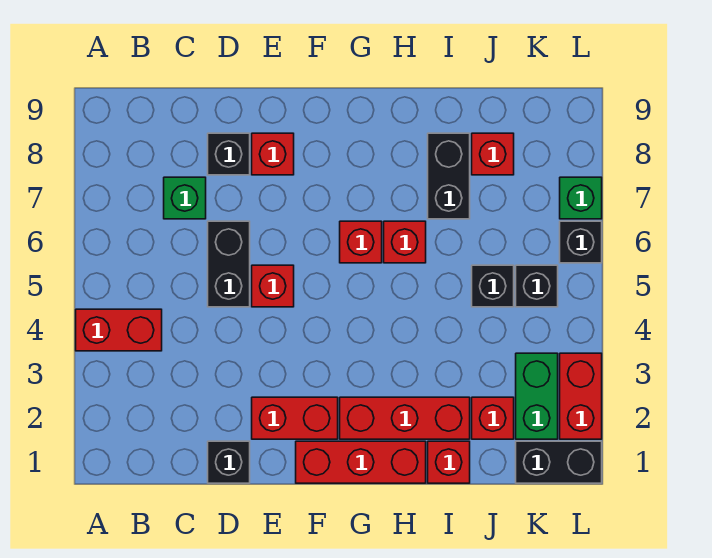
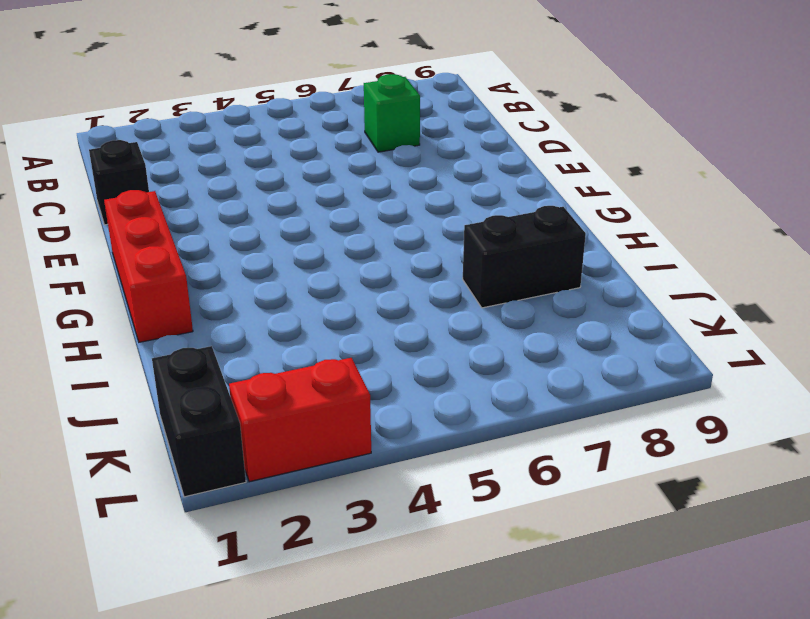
none -> red 1x2 brick [76,309,162,351]
none -> black 1x2 brick [208,221,250,307]
none -> black 1x1 brick [208,133,250,175]

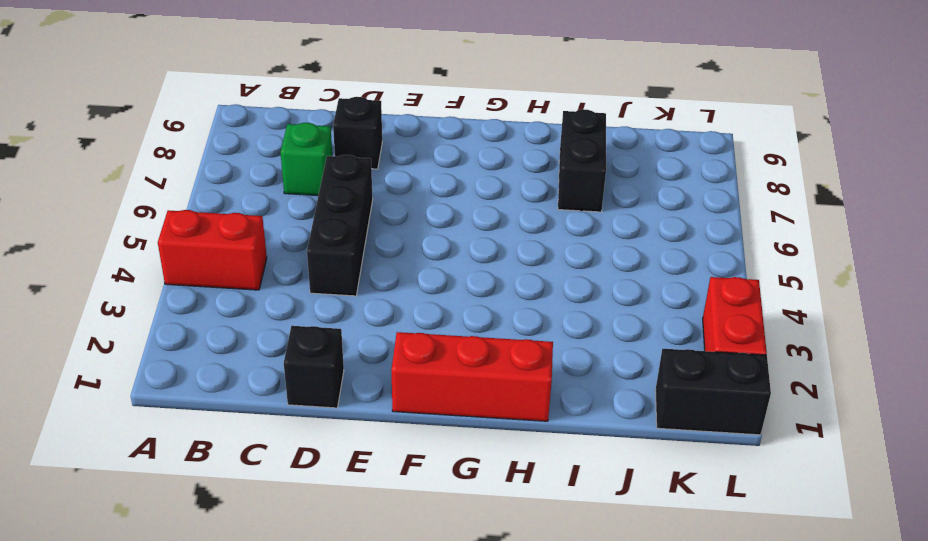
black 1x3 brick [307,155,373,296] -> black 1x2 brick [208,221,250,307]
none -> red 1x2 brick [252,397,338,439]
none -> red 1x1 brick [252,265,294,307]
none -> red 1x1 brick [252,133,294,175]

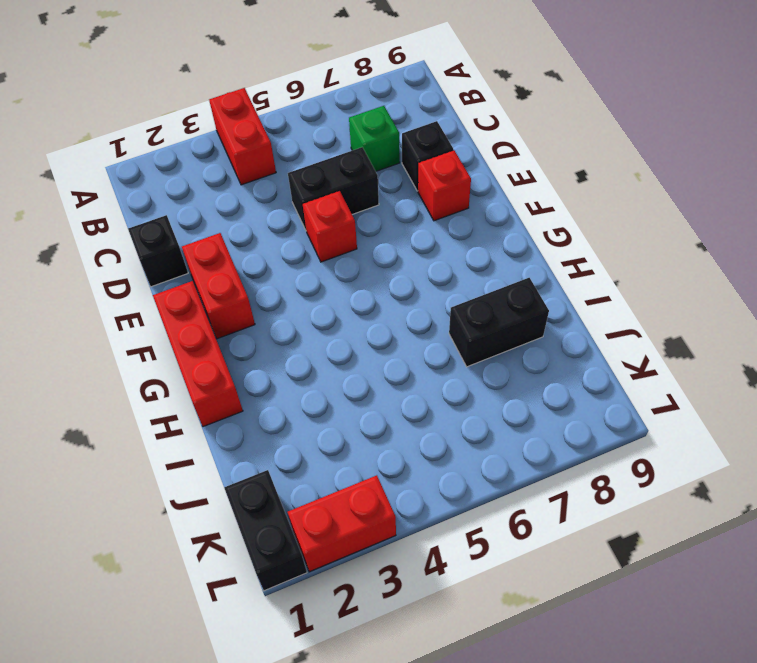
none -> red 1x3 brick [340,397,470,439]
none -> red 1x1 brick [340,221,382,263]
none -> red 1x1 brick [384,221,426,263]

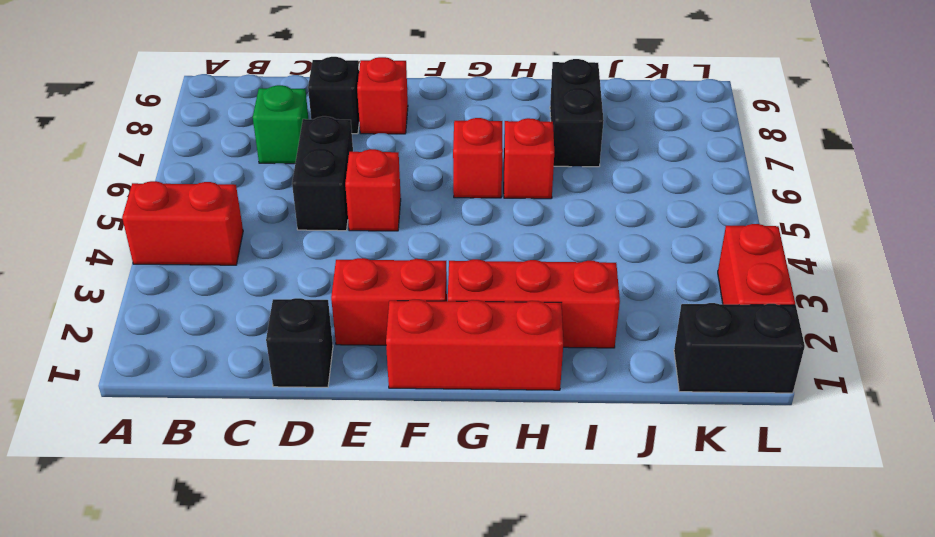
none -> red 1x1 brick [428,441,470,483]
none -> red 1x1 brick [472,397,514,439]
none -> black 1x1 brick [472,265,514,307]

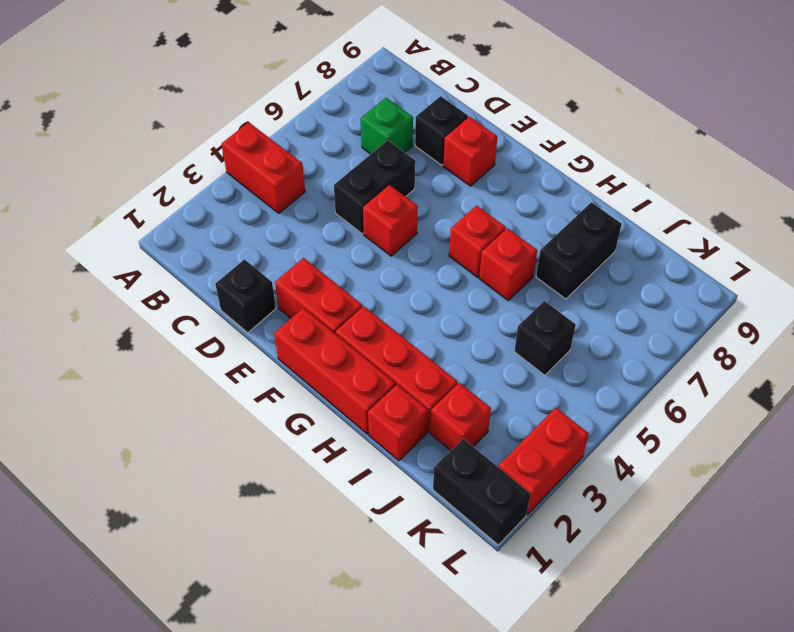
none -> red 1x1 brick [472,133,514,175]
none -> green 1x2 brick [516,353,558,439]
none -> black 1x1 brick [516,265,558,307]

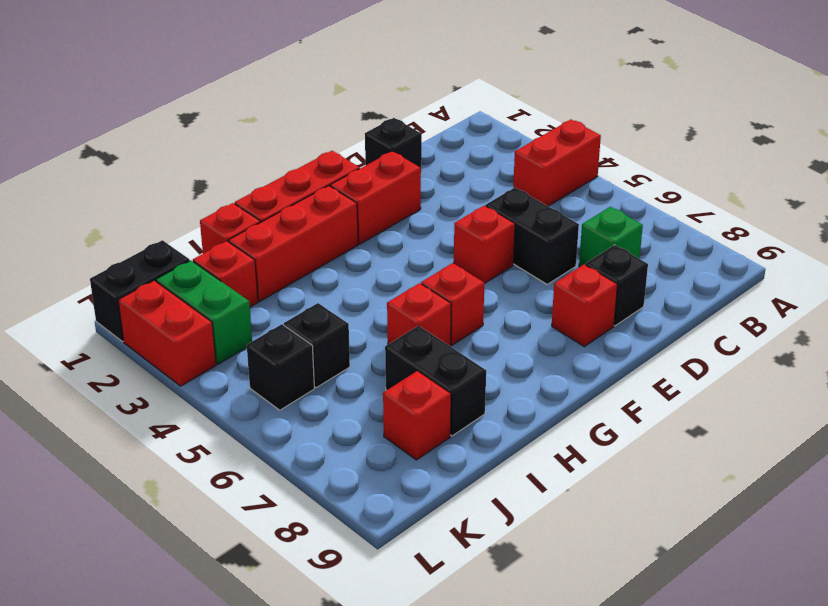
none -> black 1x1 brick [560,221,602,263]
none -> green 1x1 brick [560,177,602,219]

